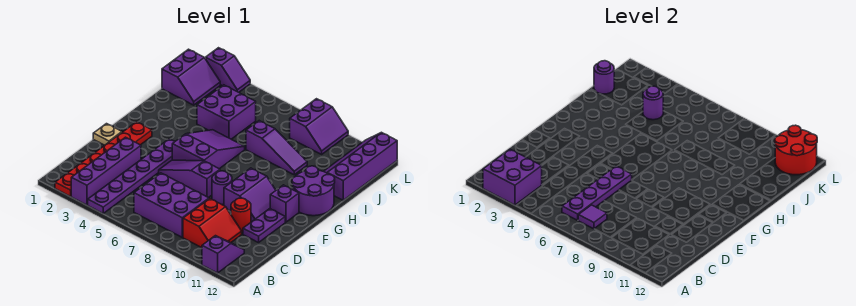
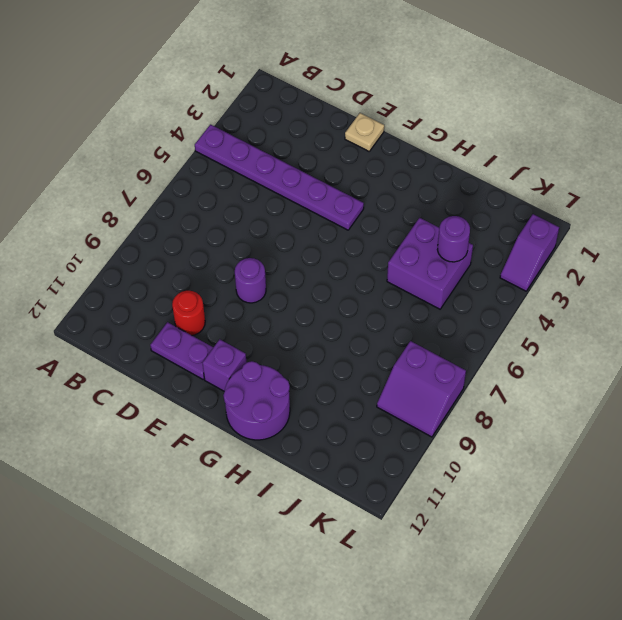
none -> red 1x6 plate [55,122,152,196]
none -> purple 1x4 brick [71,137,141,205]
none -> purple 1x2 slope [202,236,244,273]

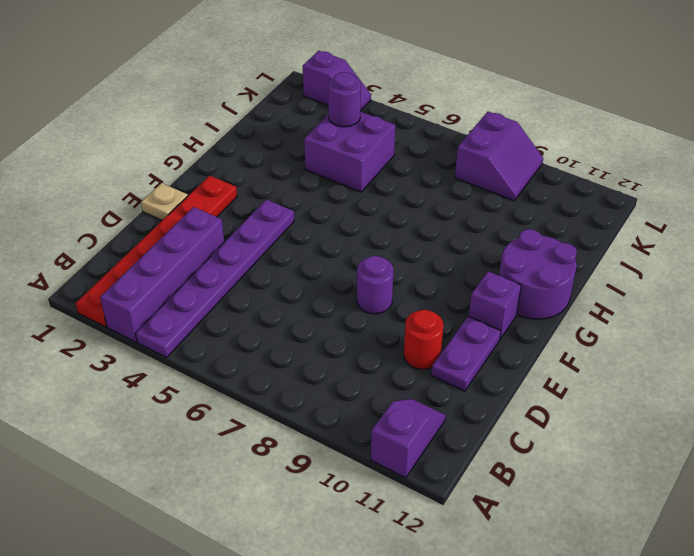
none -> purple 2x3 brick [134,173,209,237]
none -> red 2x2 slope [183,199,242,248]
none -> purple 1x3 slope [159,160,220,198]

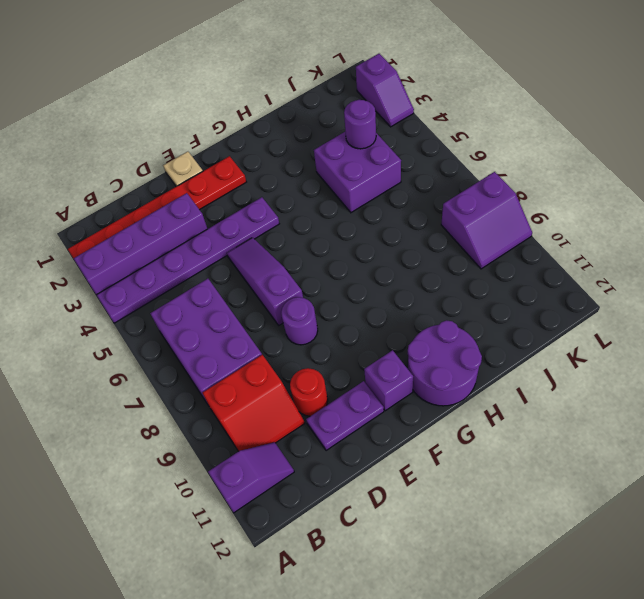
none -> purple 2x2 slope [224,168,276,222]
none -> purple 2x3 slope [172,130,245,169]
none -> purple 1x3 slope [246,121,307,175]

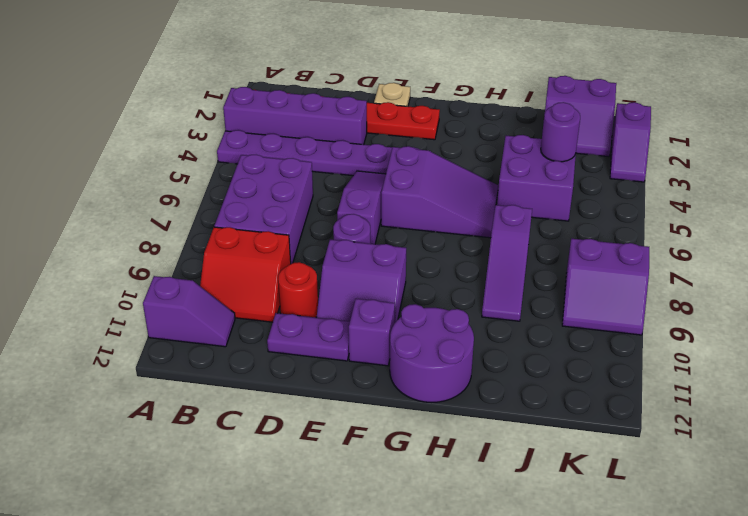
none -> purple 2x4 slope [324,132,397,200]
none -> purple 2x2 brick [483,149,542,205]
none -> purple 1x4 plate [562,166,632,220]

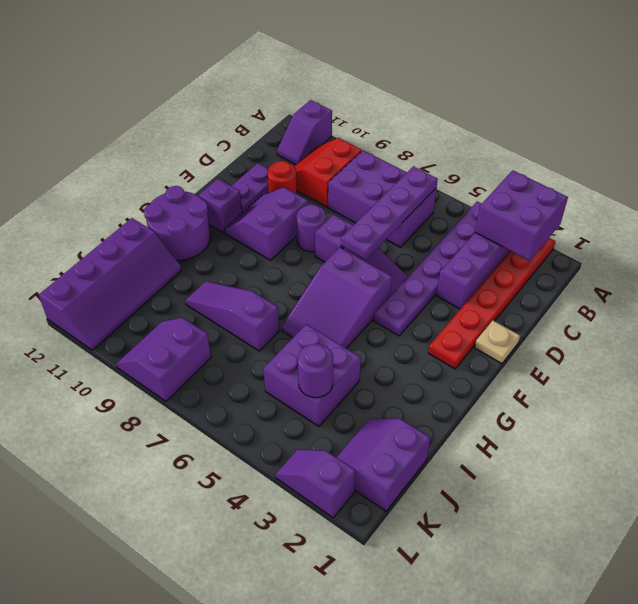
none -> purple 1x1 tile [578,205,607,229]
none -> purple 1x1 round brick [594,61,614,94]
none -> red 2x2 round brick [775,125,817,175]

